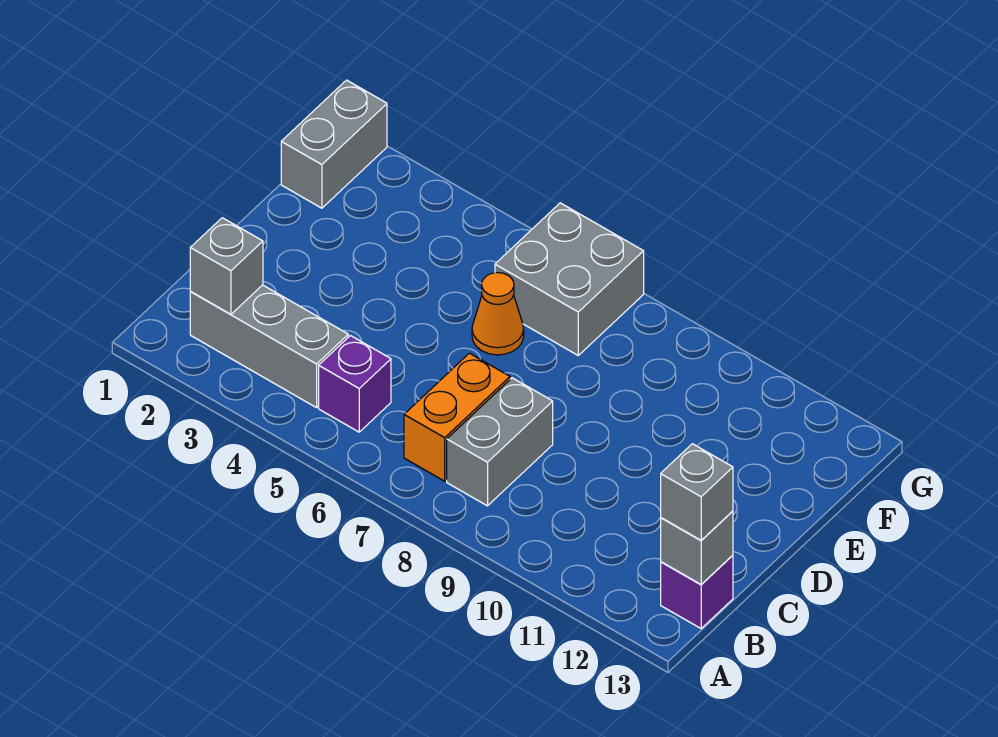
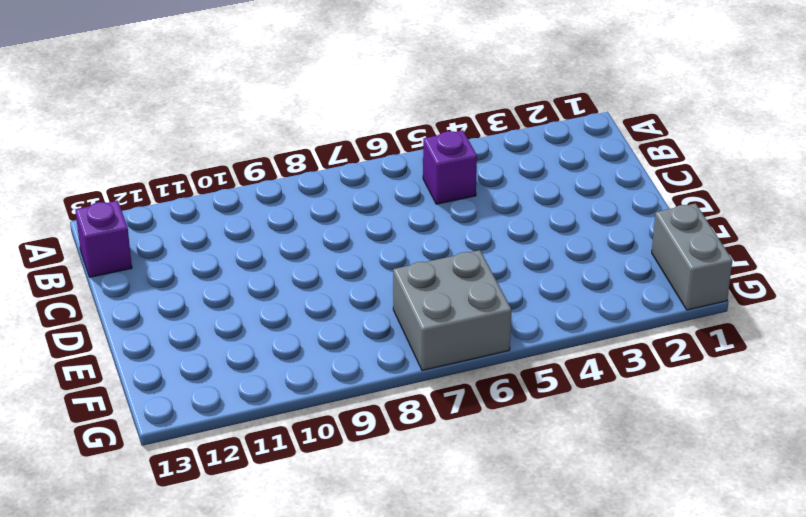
none -> grey 1x3 brick [190,285,348,408]
none -> orange 1x2 brick [404,353,510,481]

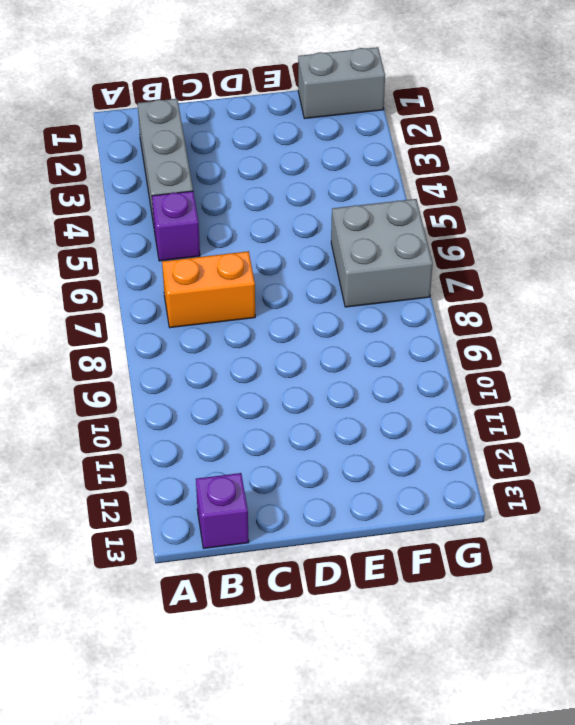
none -> grey 1x2 brick [447,378,553,506]
none -> orange 1x1 cone [472,273,524,355]

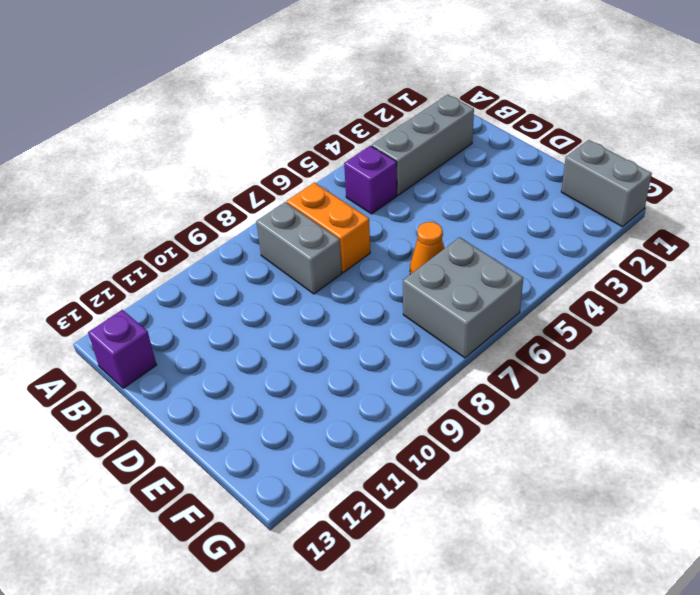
none -> grey 1x1 brick [190,218,263,314]
none -> grey 1x1 brick [661,511,733,584]

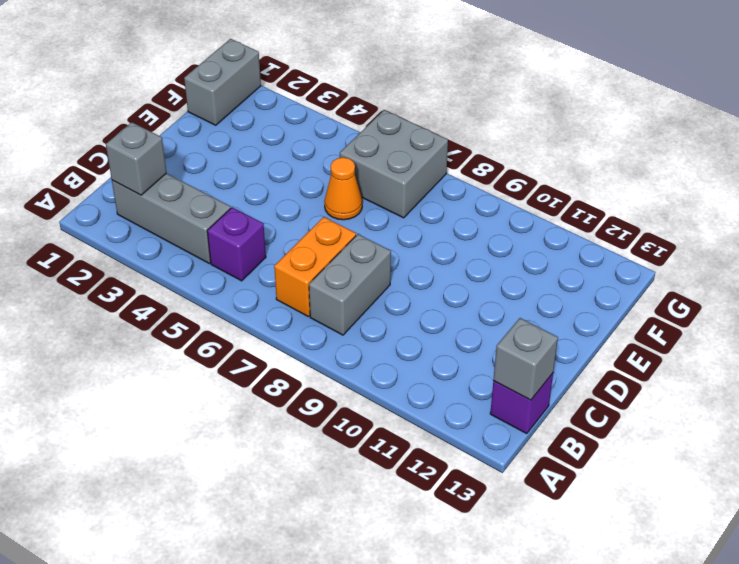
none -> grey 1x1 brick [661,444,733,540]

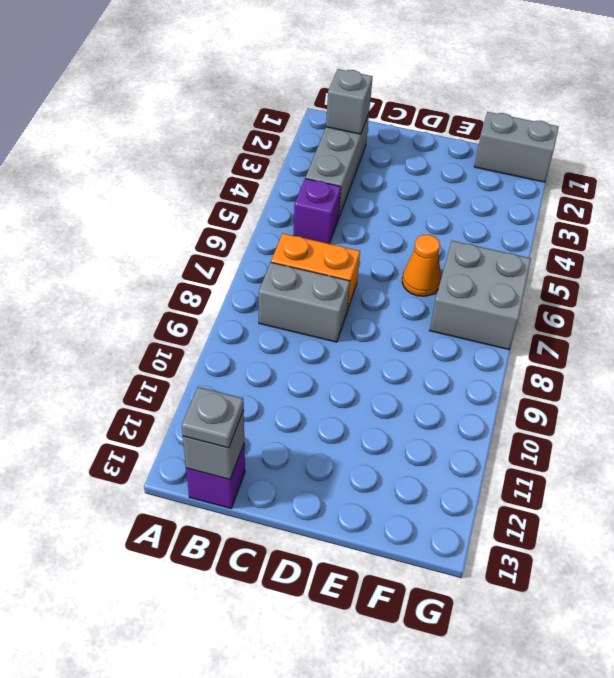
grey 1x1 plate [182,387,244,448] -> grey 1x1 brick [661,444,733,540]

